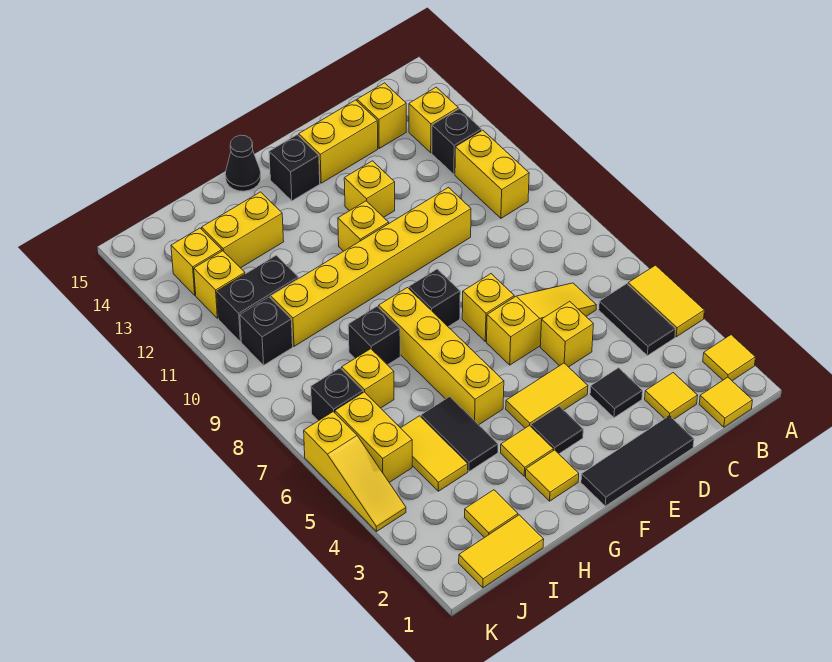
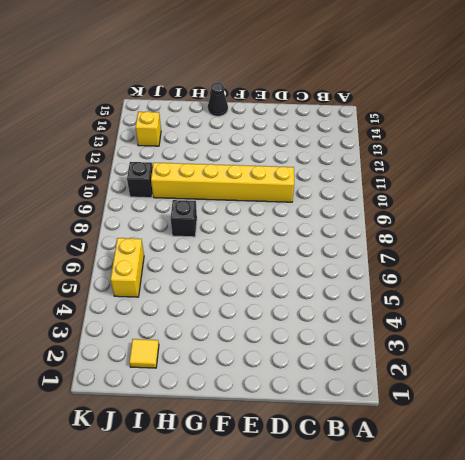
none -> yellow 1x1 tile [703,335,755,381]
none -> yellow 1x2 tile [628,265,704,337]
none -> yellow 1x1 tile [699,377,752,427]
none -> black 1x2 tile [599,284,676,356]

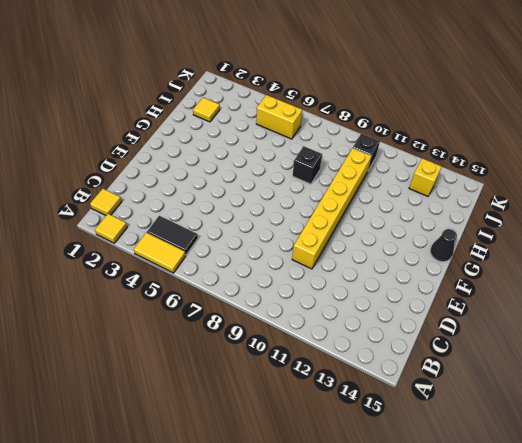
none -> yellow 1x2 brick [455,130,529,218]
none -> black 1x1 brick [432,109,482,174]
none -> yellow 1x1 brick [409,87,458,153]
none -> yellow 1x1 tile [645,373,698,419]

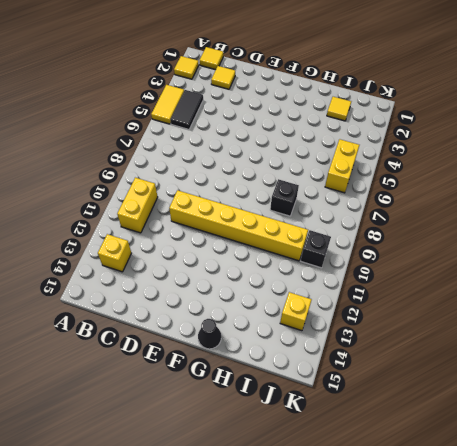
none -> black 1x1 brick [432,109,482,174]
none -> yellow 1x3 slope [487,283,596,365]
none -> yellow 1x1 brick [357,83,406,148]
none -> black 1x3 tile [581,416,694,506]

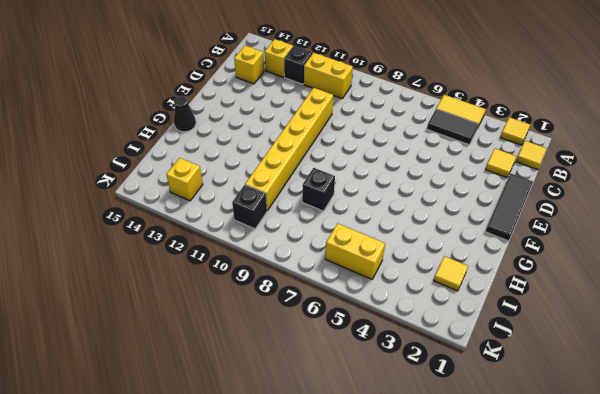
none -> yellow 1x3 slope [487,283,596,365]
none -> black 1x1 tile [590,368,643,418]
none -> yellow 1x1 brick [540,301,593,367]
none -> yellow 1x2 brick [299,100,378,183]

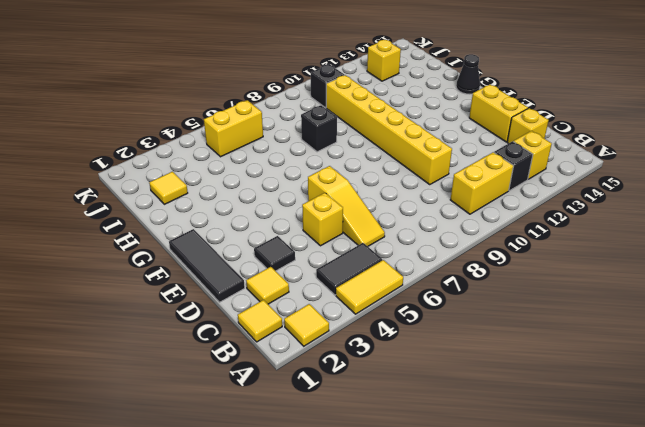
none -> yellow 1x2 tile [506,363,588,428]
none -> yellow 1x1 brick [462,274,514,342]
none -> yellow 1x1 brick [344,161,395,217]
none -> black 1x1 tile [531,406,583,454]

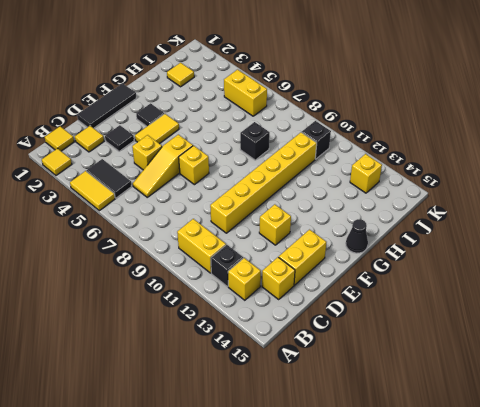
none -> black 1x1 brick [409,269,460,327]
none -> yellow 1x1 brick [338,201,389,251]
none -> black 1x1 brick [269,135,320,201]
none -> yellow 1x1 tile [526,450,579,501]

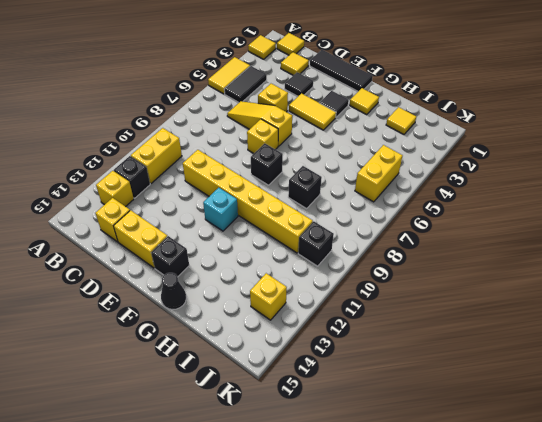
cyan 1x1 brick [203,188,238,231] -> yellow 1x1 brick [338,201,389,251]
none -> yellow 1x1 brick [344,161,395,217]
none -> yellow 1x1 tile [501,425,553,476]
none -> yellow 1x4 brick [379,288,504,425]
none -> black 1x2 tile [421,397,498,471]

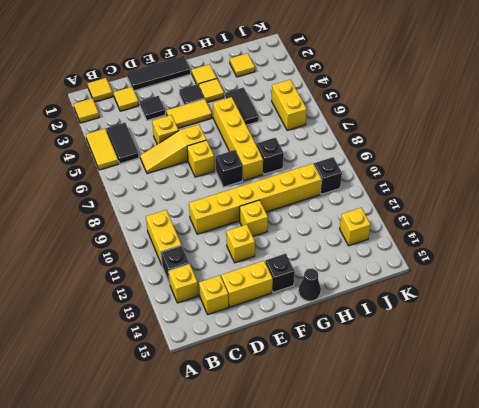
none -> yellow 1x2 brick [202,192,284,268]
none -> yellow 1x2 tile [459,515,544,588]
none -> yellow 1x2 tile [401,416,468,491]
none -> yellow 1x1 brick [342,349,394,408]

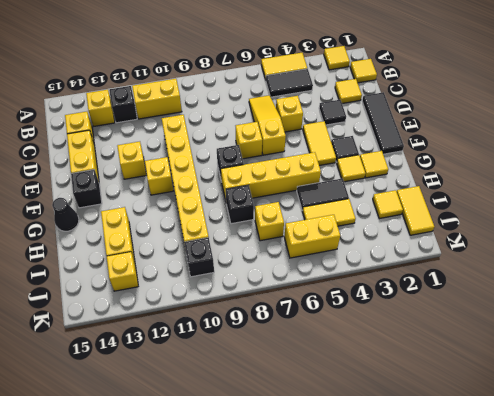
none -> black 1x2 brick [217,255,299,342]
none -> black 1x1 brick [311,368,363,421]
none -> yellow 1x1 brick [194,251,245,318]
none -> yellow 1x3 slope [304,411,406,531]

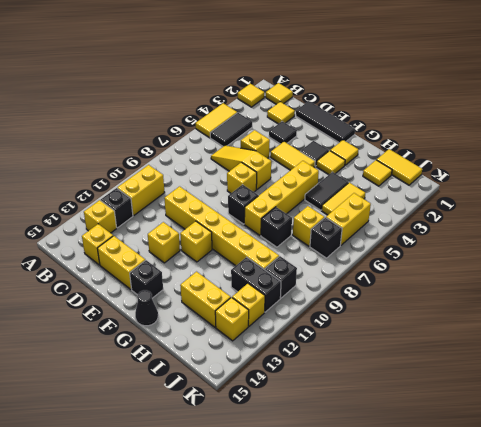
none -> yellow 1x3 slope [304,411,406,531]

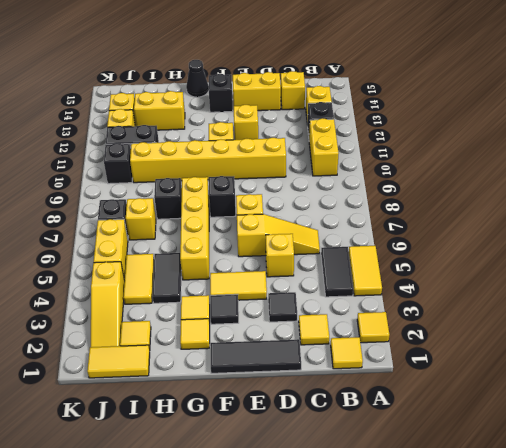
yellow 1x3 slope [91,262,125,347] -> yellow 1x3 slope moved to [304,411,406,531]

